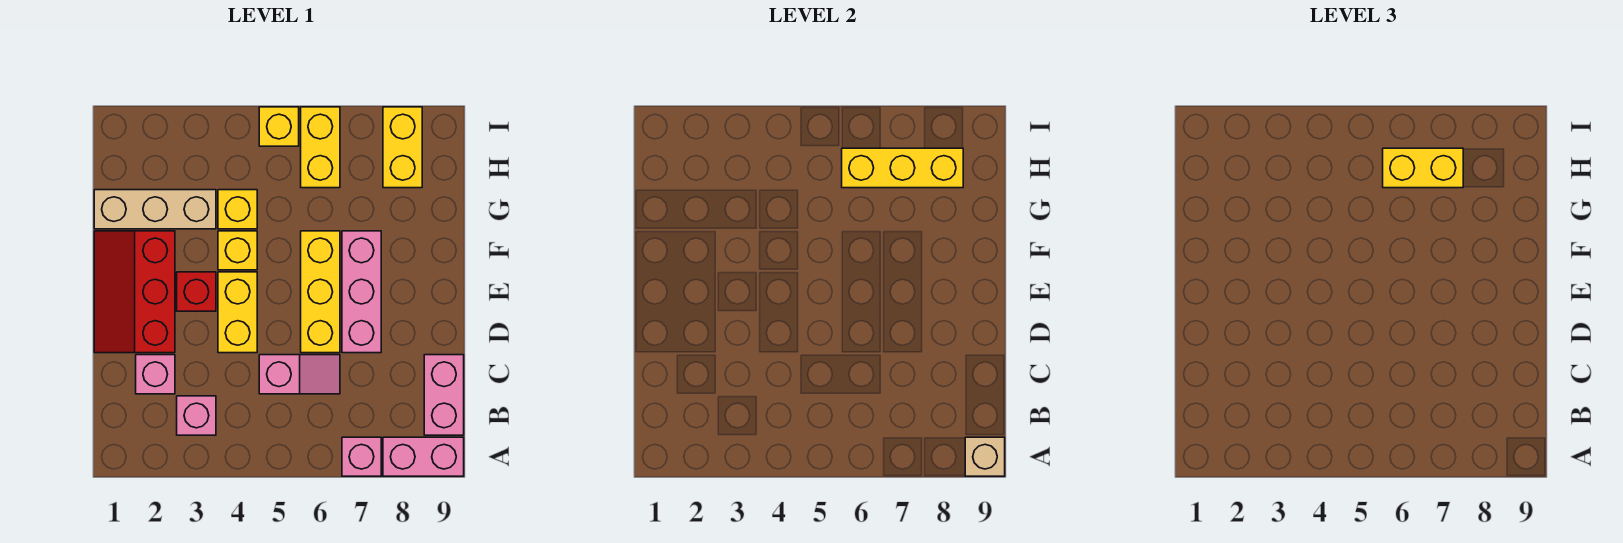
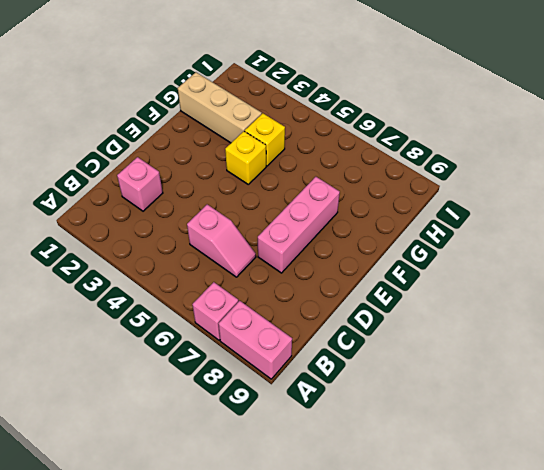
none -> pink 1x1 brick [177,396,216,435]
none -> pink 1x2 brick [424,355,464,435]
none -> red 2x3 slope [94,231,175,353]

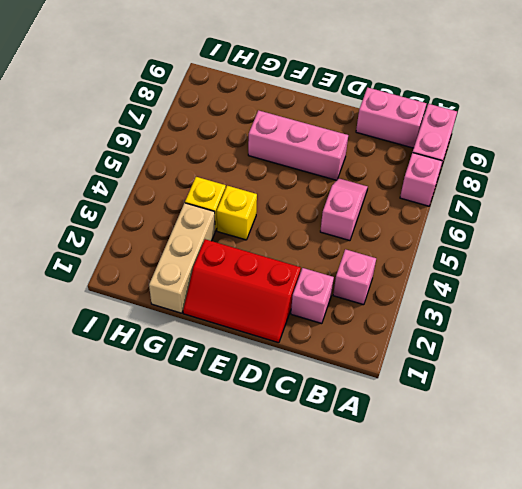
none -> yellow 1x2 brick [218,272,257,353]
none -> yellow 1x3 brick [301,231,340,353]
none -> red 1x1 brick [177,272,216,311]

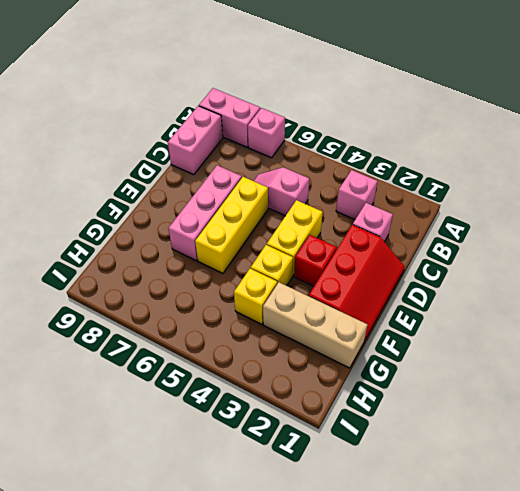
none -> yellow 1x2 brick [301,107,340,188]
none -> yellow 1x2 brick [383,107,422,188]
none -> yellow 1x1 brick [259,107,299,146]

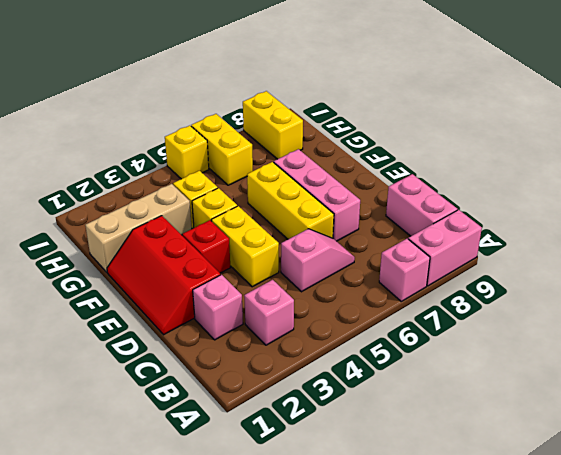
none -> tan 1x1 brick [965,437,1005,476]
none -> yellow 1x3 brick [842,148,963,188]
none -> yellow 1x2 brick [1383,148,1463,188]

